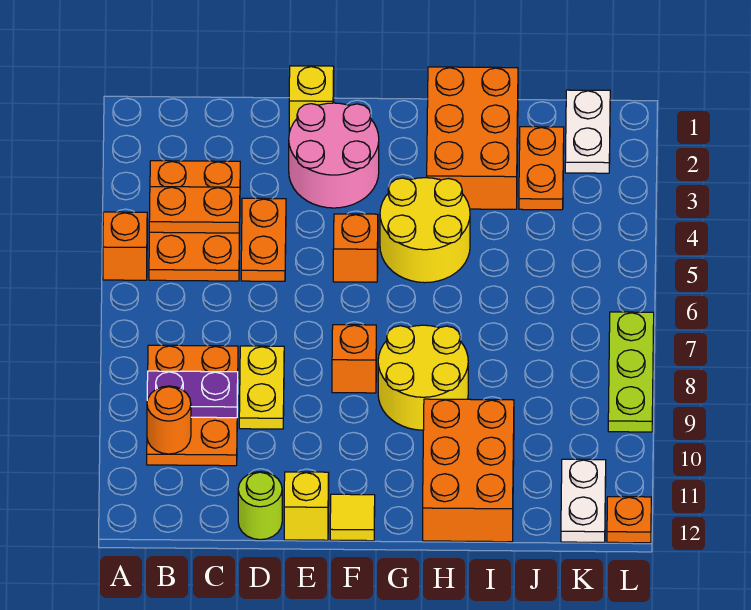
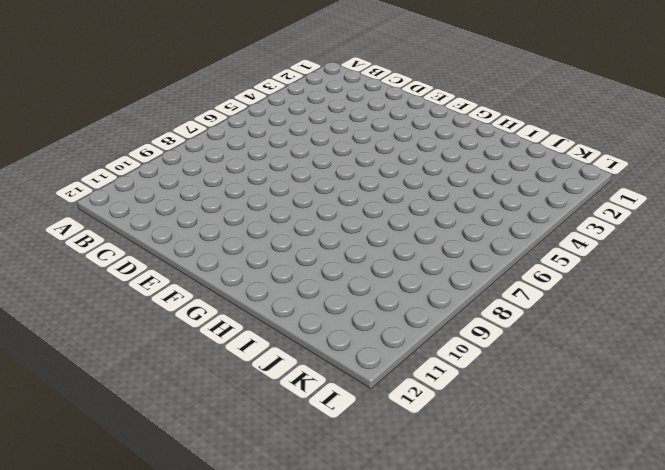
none -> orange 1x1 brick [103,212,147,280]
none -> orange 2x3 plate [149,161,240,281]
none -> orange 2x3 plate [147,345,238,466]

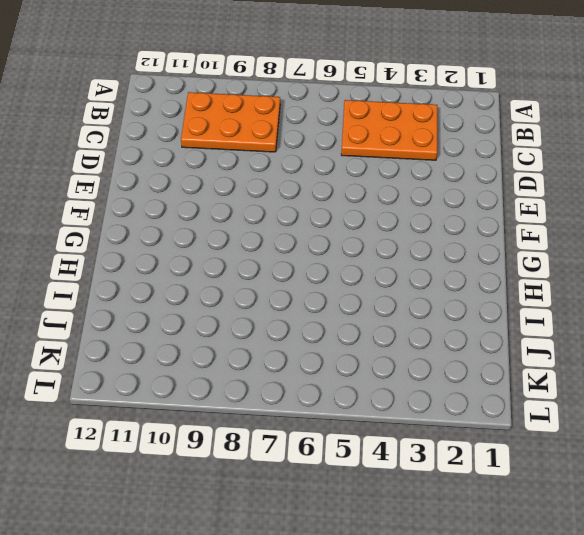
none -> orange 1x1 brick [103,212,147,280]
none -> orange 1x2 plate [241,198,286,281]
none -> yellow 1x2 plate [239,346,284,429]

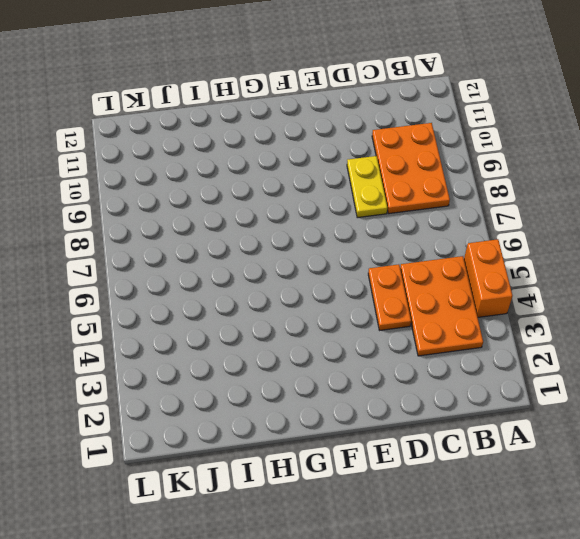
orange 1x2 brick [464,239,513,317] -> orange 1x1 brick [103,212,147,280]
none -> lime 1x1 round brick [238,472,282,540]
none -> yellow 1x1 brick [289,66,334,132]
none -> pink 2x2 round brick [289,103,379,208]

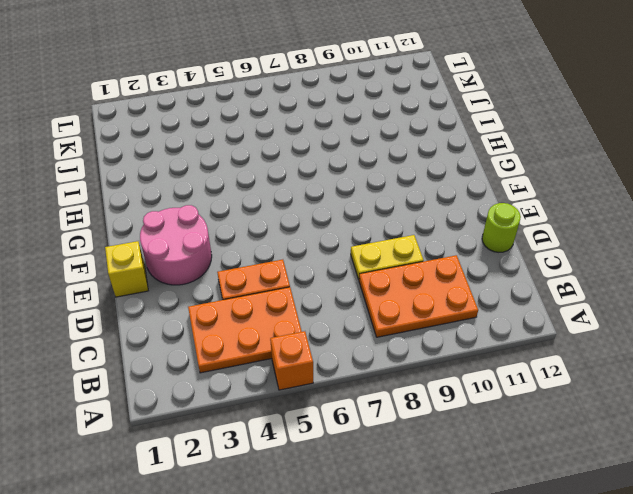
none -> yellow 1x1 brick [284,472,329,540]
none -> orange 1x1 brick [333,214,378,282]
none -> orange 1x1 brick [332,325,376,393]

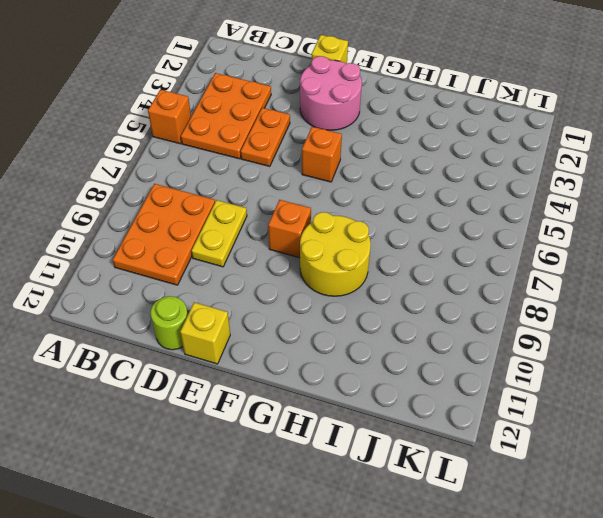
none -> yellow 1x1 tile [330,494,375,541]
none -> yellow 2x2 round brick [380,178,470,283]
none -> orange 2x3 brick [427,67,518,209]

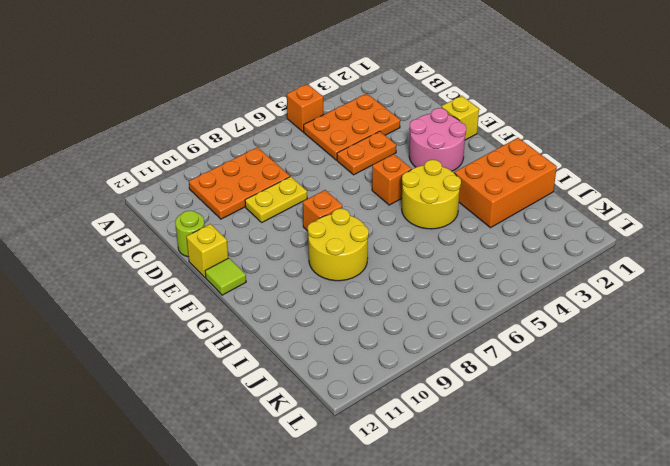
lime 1x1 tile [205,258,246,295] -> yellow 1x1 tile [330,494,375,541]
none -> orange 2x3 brick [423,399,514,542]
none -> orange 1x2 plate [519,127,564,210]
none -> white 1x2 plate [565,90,610,173]

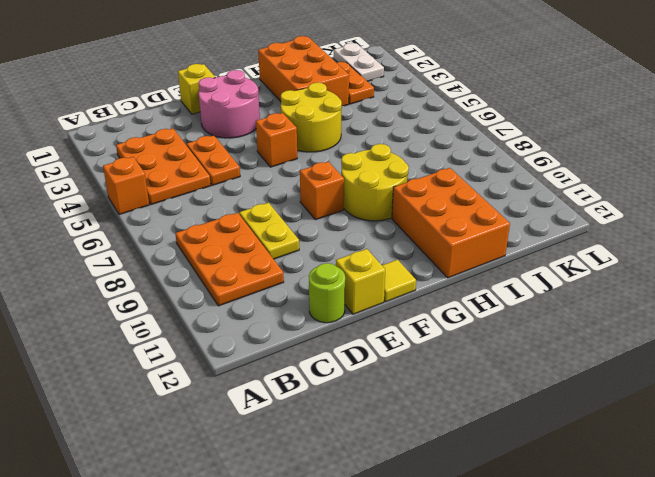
none -> white 1x2 plate [561,459,606,542]
none -> lime 1x3 plate [608,312,654,432]
none -> orange 1x1 plate [607,497,651,543]

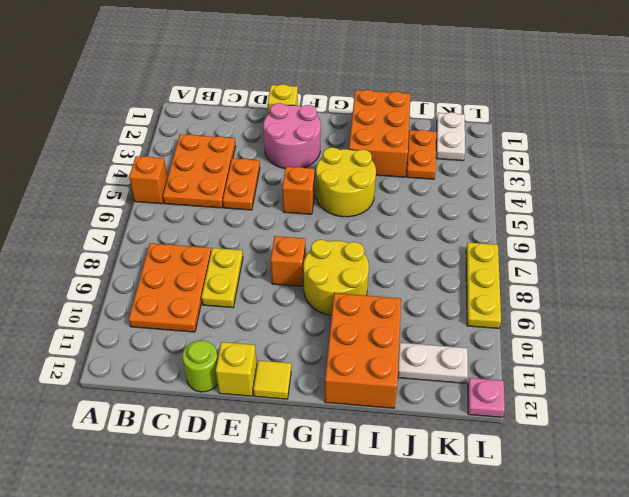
white 1x2 plate [398,343,468,383] -> white 1x2 plate turned to [561,459,606,542]
yellow 1x3 plate [466,242,501,329] -> lime 1x3 plate [608,312,654,432]
pink 1x1 plate [468,378,505,417] -> orange 1x1 plate [607,497,651,543]
none -> orange 1x2 plate [149,187,240,233]
none -> purple 1x2 plate [147,371,238,418]
none -> orange 1x1 round brick [147,386,191,454]

